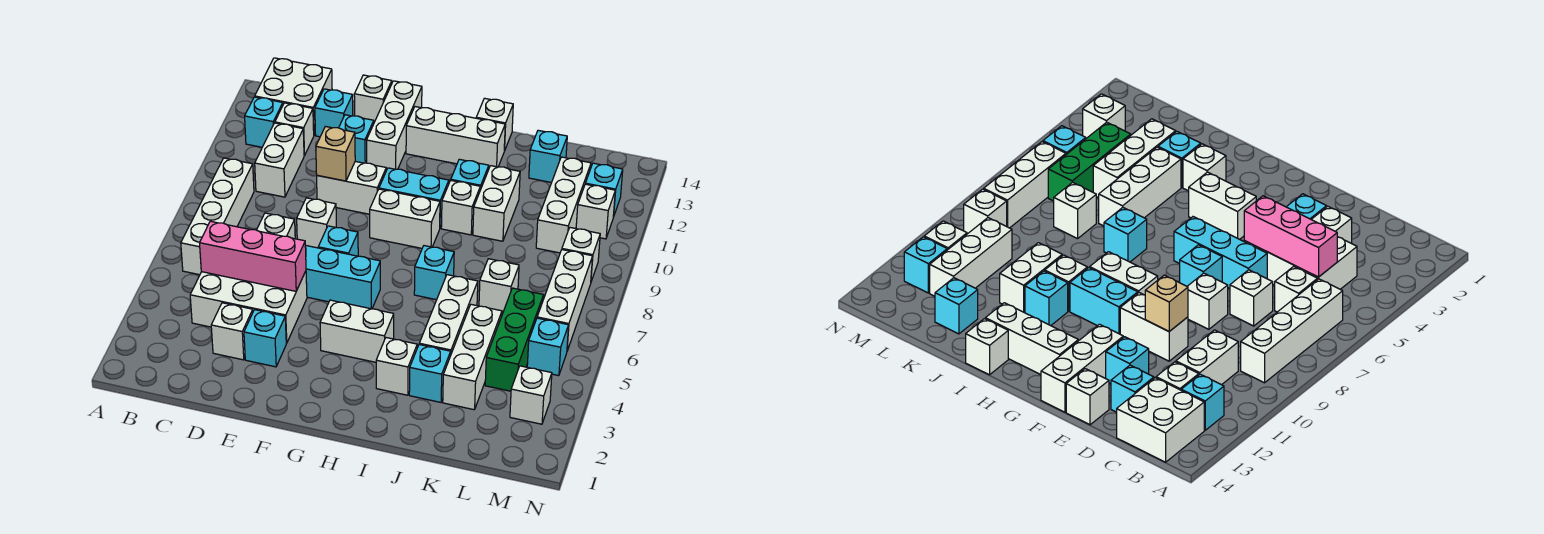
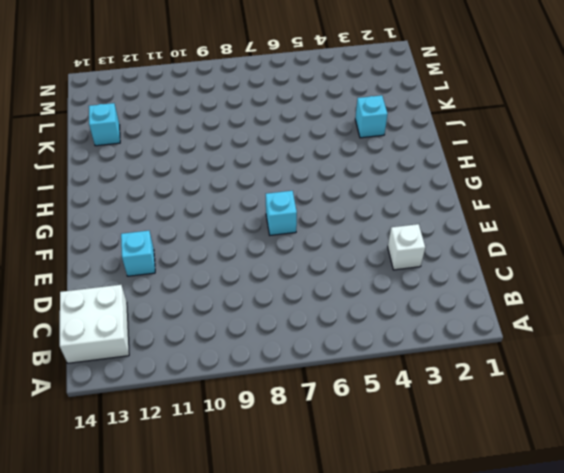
none -> white 1x4 brick [181,158,254,275]
none -> cyan 1x1 brick [245,97,283,147]
none -> white 2x3 brick [190,271,307,343]
none -> white 1x1 brick [1275,266,1318,312]

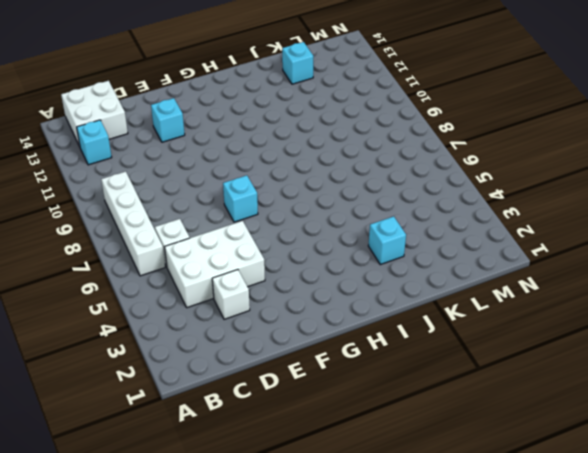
none -> white 1x2 brick [255,123,304,197]
none -> white 1x1 brick [275,103,314,156]
none -> white 1x1 brick [257,213,295,239]
none -> cyan 1x1 brick [315,89,353,137]

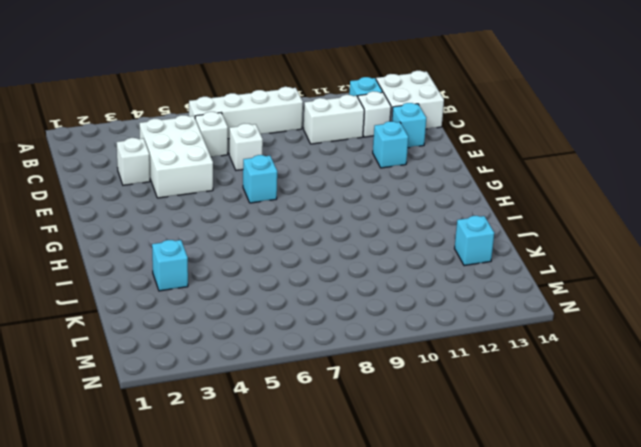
none -> cyan 1x1 brick [244,310,286,367]
none -> cyan 1x3 brick [305,245,380,309]
none -> white 1x1 brick [297,198,336,248]
none -> white 1x2 brick [317,161,386,214]

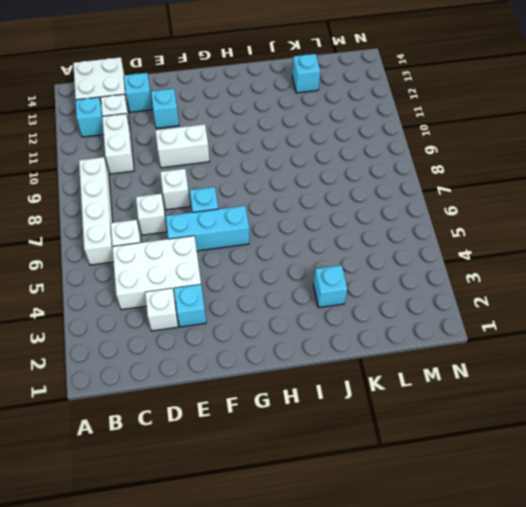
none -> white 1x1 brick [354,75,392,122]
none -> white 1x3 brick [367,81,422,170]
none -> white 1x2 brick [320,300,394,362]
none -> white 1x2 brick [370,189,440,248]

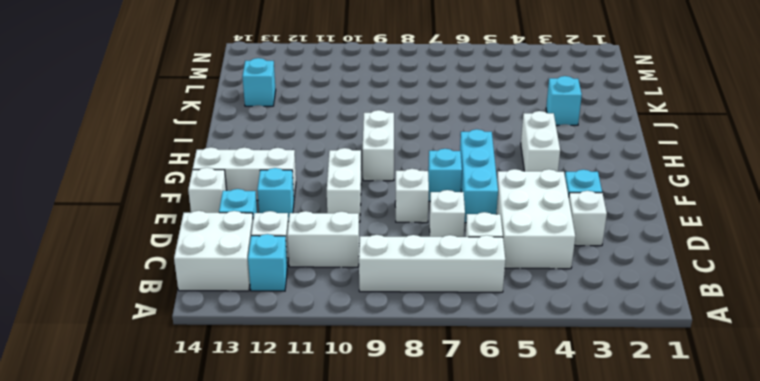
none -> cyan 1x2 brick [379,168,449,227]
none -> white 1x3 brick [406,107,505,168]
none -> white 1x1 brick [376,338,417,395]
none -> cyan 1x1 brick [414,246,454,300]

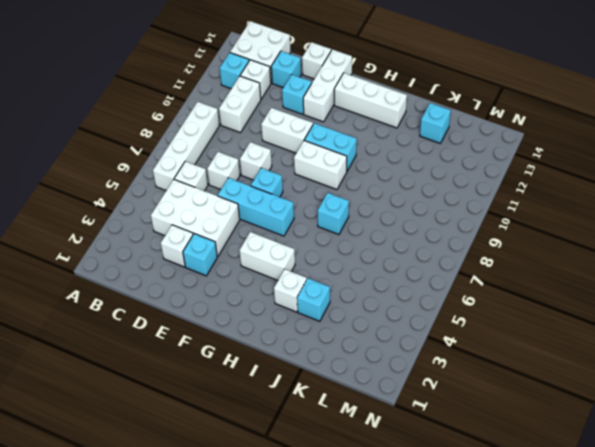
none -> white 1x1 brick [441,180,480,235]
none -> cyan 1x1 brick [451,159,489,190]
none -> white 1x1 brick [476,98,513,151]
none -> white 1x3 brick [419,275,478,354]

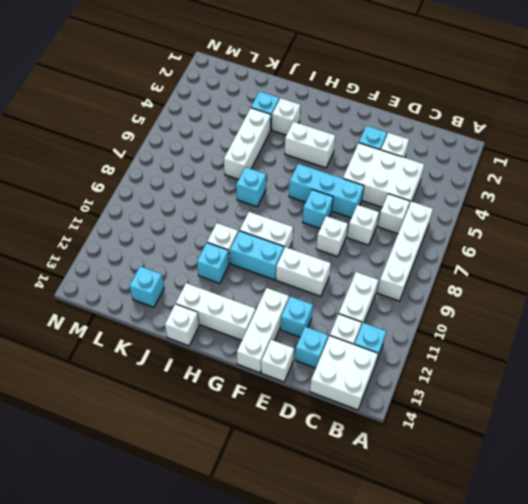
none -> white 1x2 brick [473,166,520,241]
none -> white 1x3 brick [443,304,502,410]
none -> white 1x1 brick [479,259,519,313]
none -> green 1x3 brick [485,288,544,391]

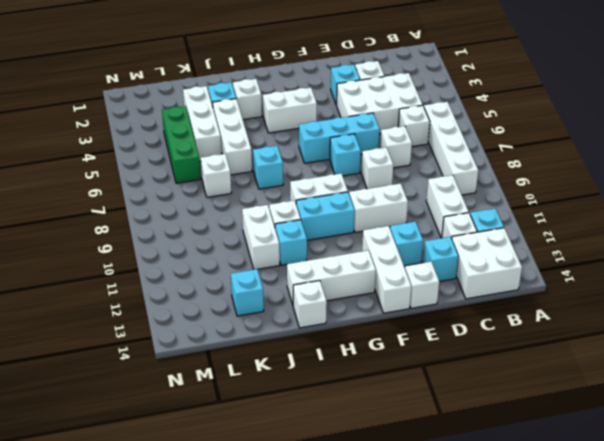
none -> white 1x3 brick [536,157,591,253]
none -> white 1x1 brick [510,366,552,424]
none -> cyan 1x1 brick [527,318,569,376]
none -> white 1x3 brick [537,250,593,351]

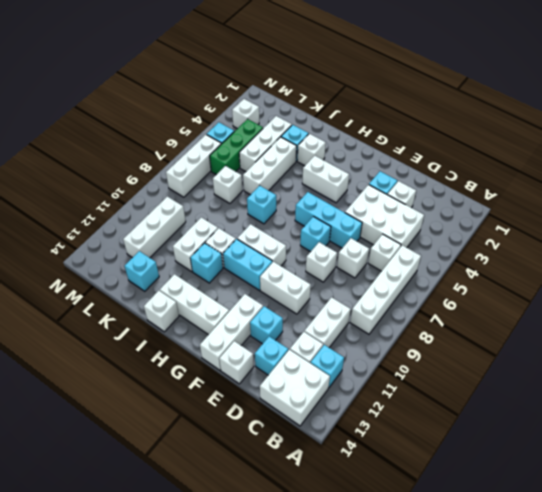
none -> white 1x1 brick [562,228,600,281]
none -> white 1x1 brick [576,184,615,239]
none -> cyan 1x1 brick [585,163,623,217]
none -> pink 1x3 brick [200,221,306,291]

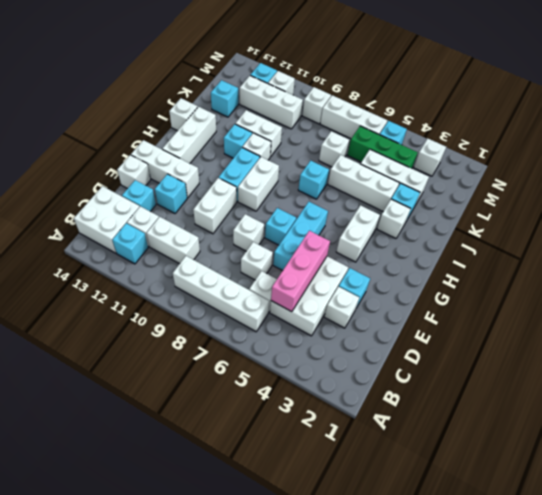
none -> tan 1x1 brick [316,126,355,181]

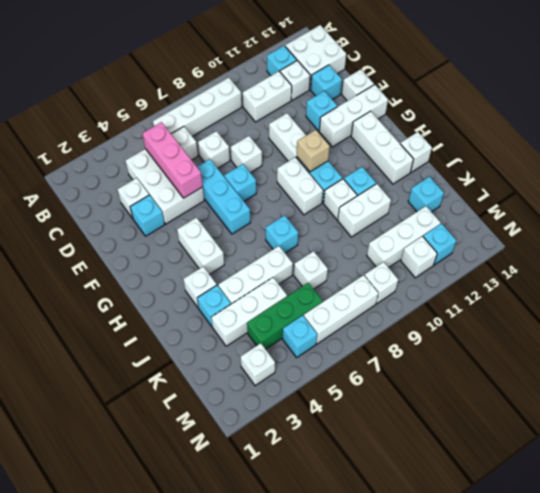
tan 1x1 brick [297,130,330,172] -> tan 1x1 brick moved to [316,126,355,181]

